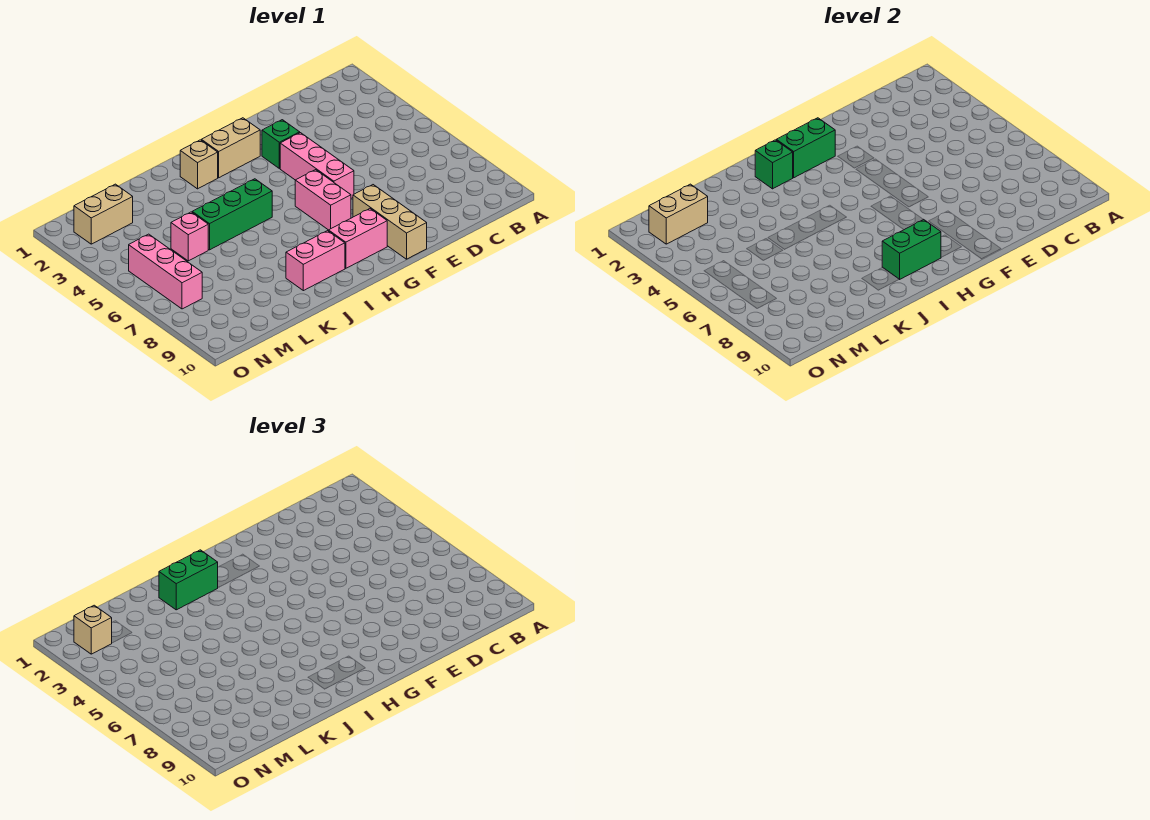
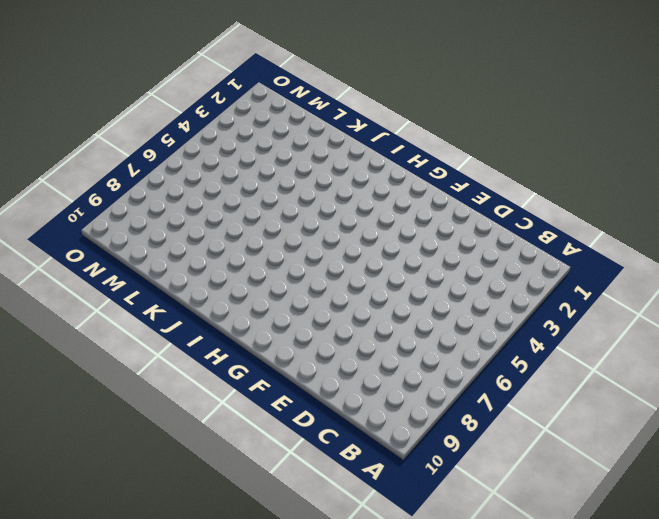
none -> green 1x1 brick [262,120,300,168]
none -> pink 1x3 brick [280,133,354,198]
none -> tan 1x3 brick [353,185,427,259]

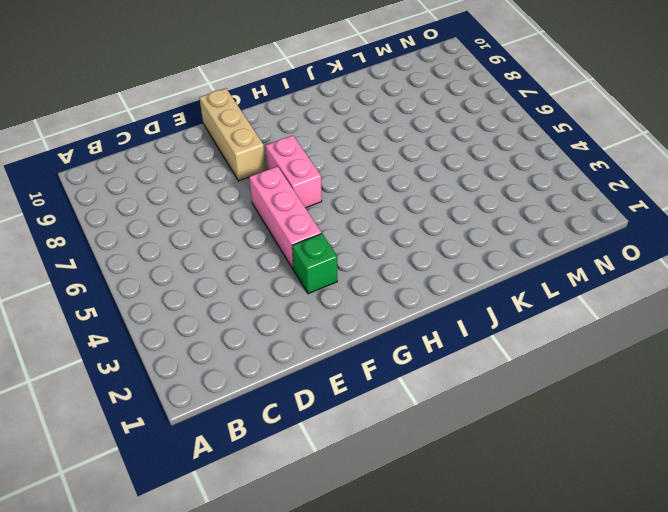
none -> tan 1x2 brick [201,118,260,178]
none -> pink 1x2 brick [329,209,387,268]
none -> tan 1x1 brick [180,140,218,189]

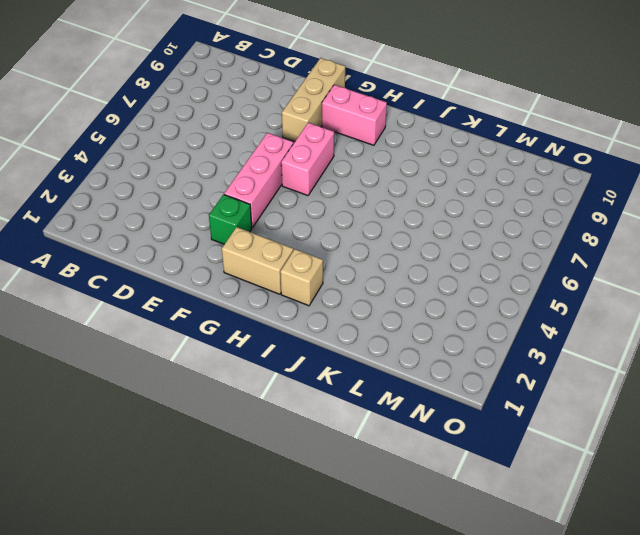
none -> green 1x3 brick [192,179,272,250]
none -> pink 1x2 brick [286,231,345,291]
none -> pink 1x1 brick [171,212,208,261]

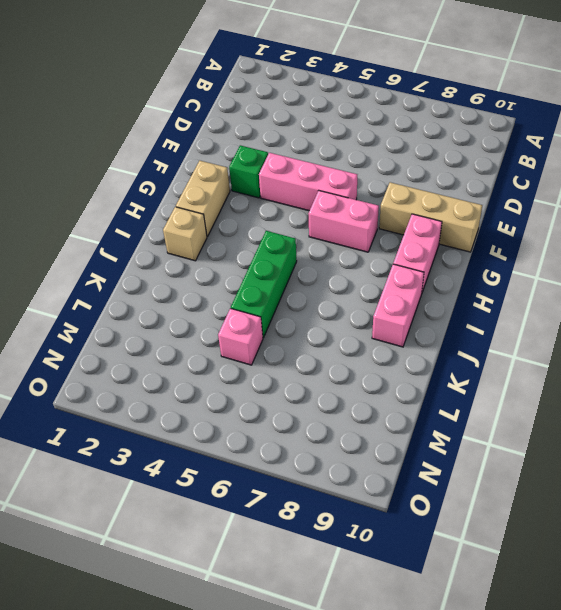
none -> tan 1x2 brick [74,184,133,244]
none -> pink 1x3 brick [129,234,202,309]
none -> green 1x2 brick [776,118,835,178]

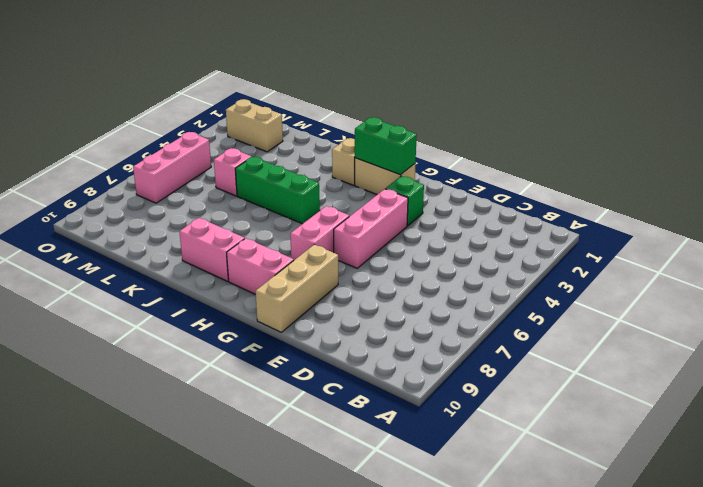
none -> green 1x2 brick [882,219,941,279]
none -> green 1x1 brick [755,140,793,189]
none -> tan 1x2 brick [649,184,708,244]

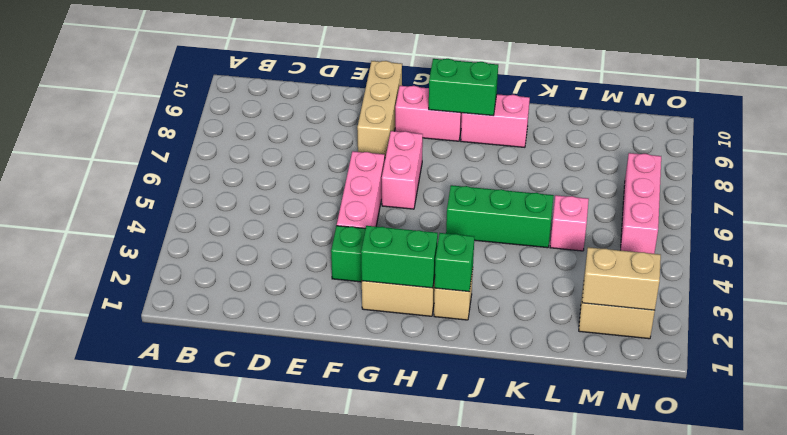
none -> green 1x2 brick [159,550,218,610]
none -> tan 1x1 brick [74,605,112,654]

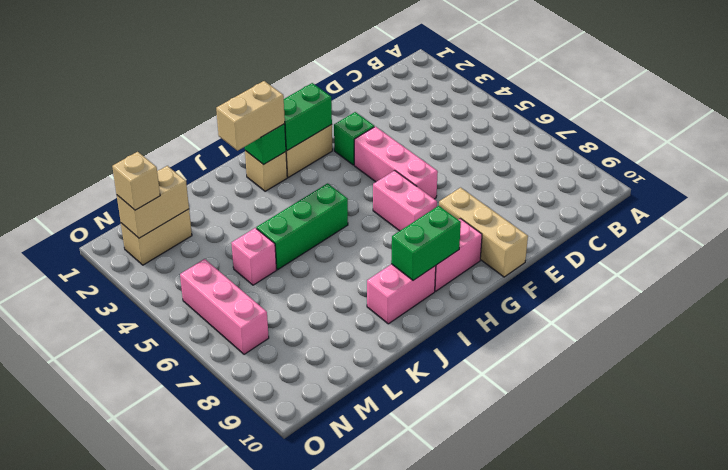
tan 1x2 brick [216,81,285,151] -> green 1x2 brick [159,550,218,610]

